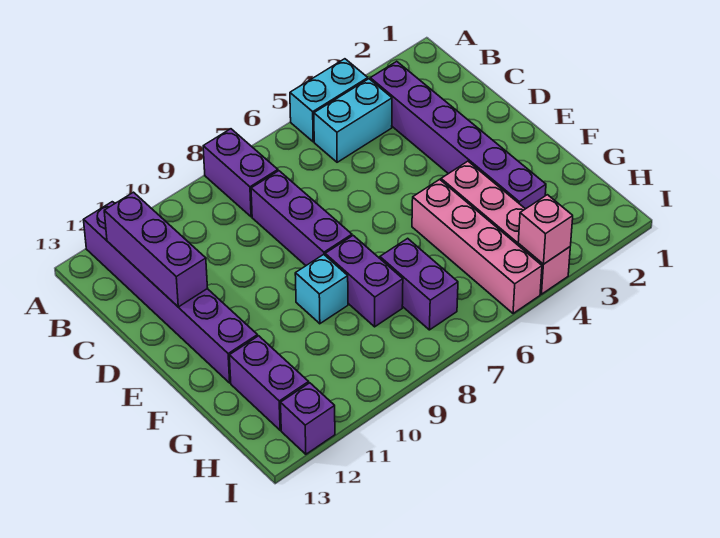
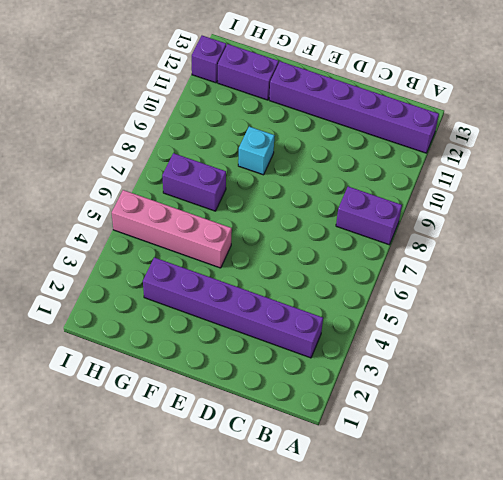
none -> cyan 1x2 brick [290,59,368,142]
none -> cyan 1x2 brick [314,79,392,162]
none -> purple 1x3 brick [251,171,352,265]

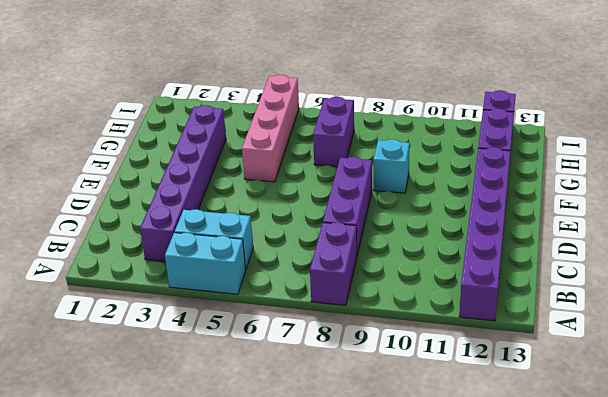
none -> pink 1x4 brick [441,161,570,294]
none -> purple 1x2 brick [325,236,403,327]
none -> purple 1x3 brick [104,192,207,307]

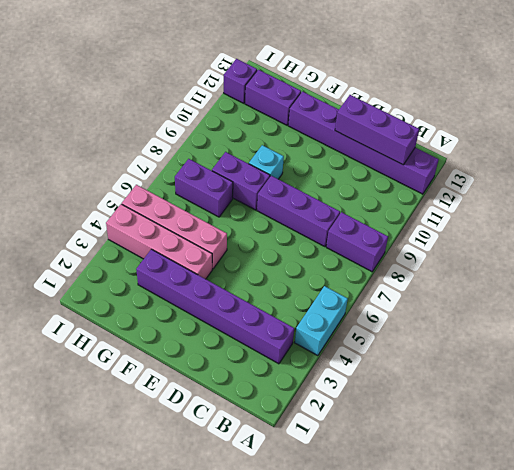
none -> cyan 1x2 brick [314,79,392,162]
none -> pink 1x1 brick [518,195,573,264]

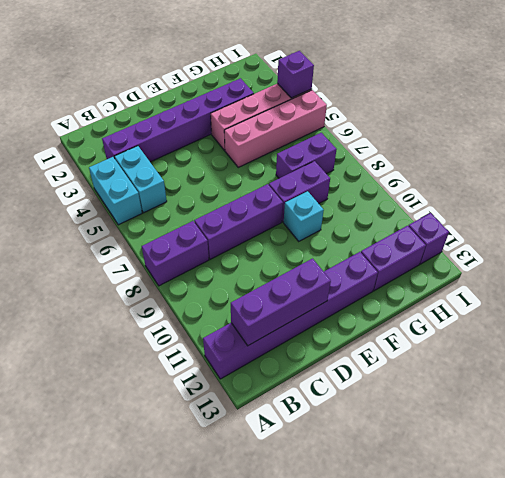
purple 1x1 brick [277,51,314,98] -> pink 1x1 brick [518,195,573,264]

